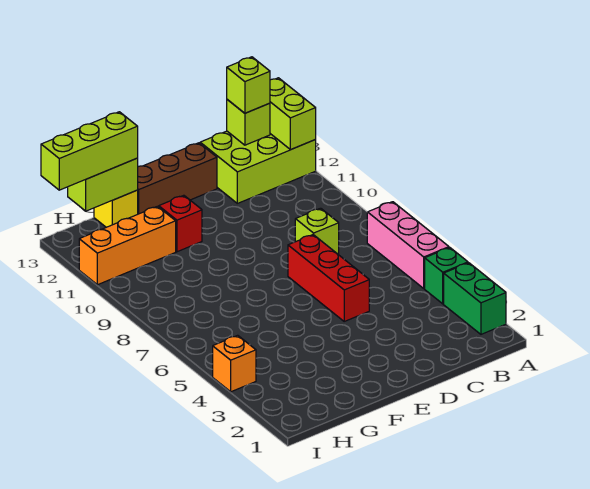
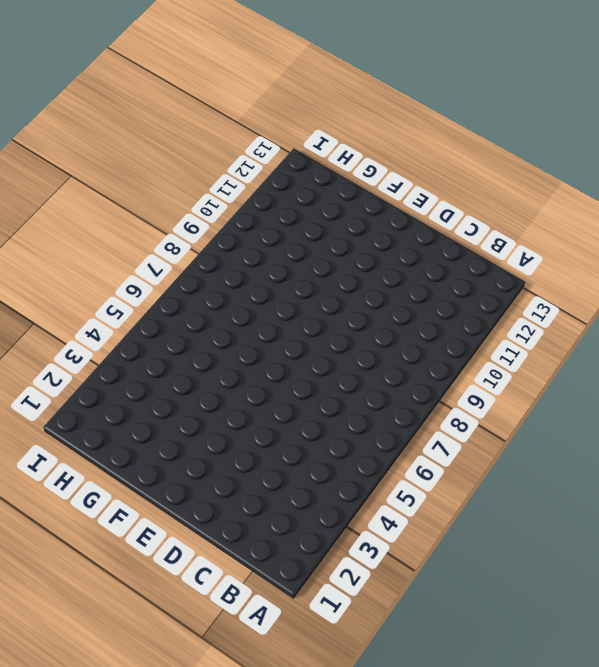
none -> green 1x2 brick [444,263,506,334]
none -> green 1x1 brick [425,248,468,304]
none -> pink 1x3 brick [367,202,449,288]

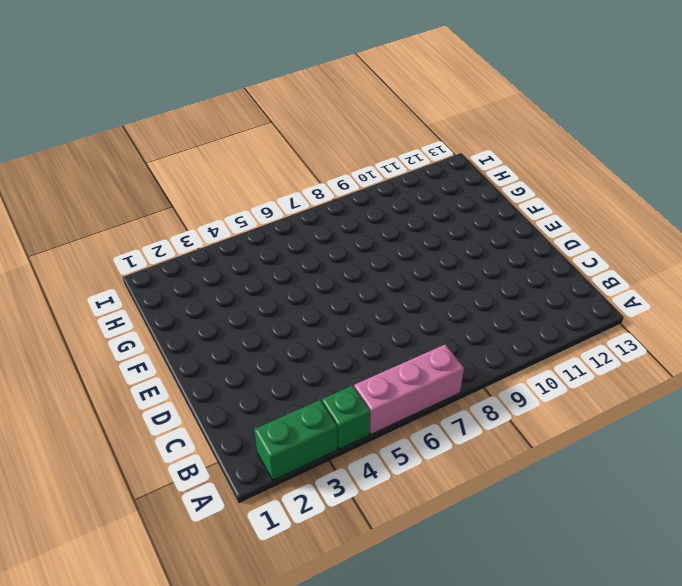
none -> lime 2x3 brick [200,131,316,203]
none -> lime 1x1 brick [295,208,339,255]
none -> red 1x3 brick [288,235,369,321]

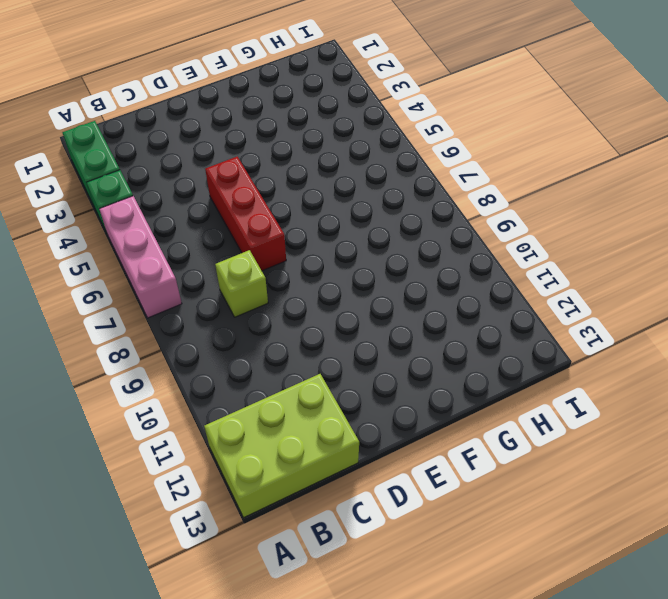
none -> brown 1x3 brick [138,143,217,214]
none -> red 1x1 brick [159,195,202,252]
none -> orange 1x3 brick [79,206,176,285]

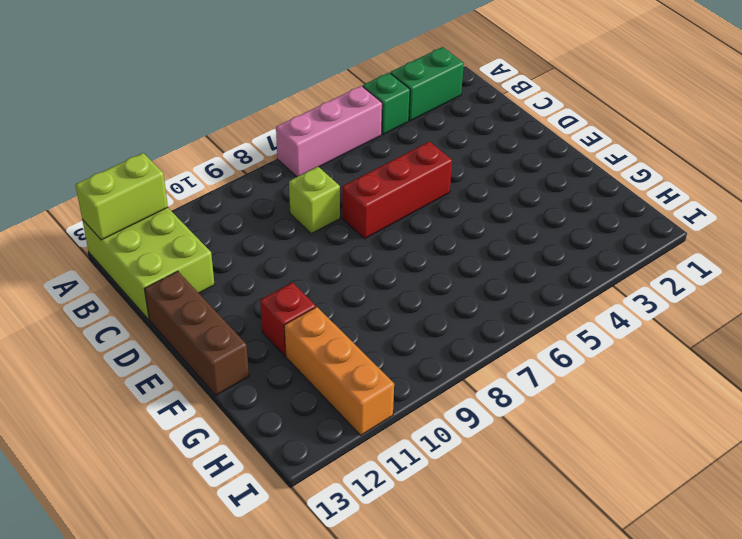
none -> yellow 1x1 brick [94,190,138,227]
none -> orange 1x1 brick [213,335,256,392]
none -> lime 1x1 brick [227,100,270,145]

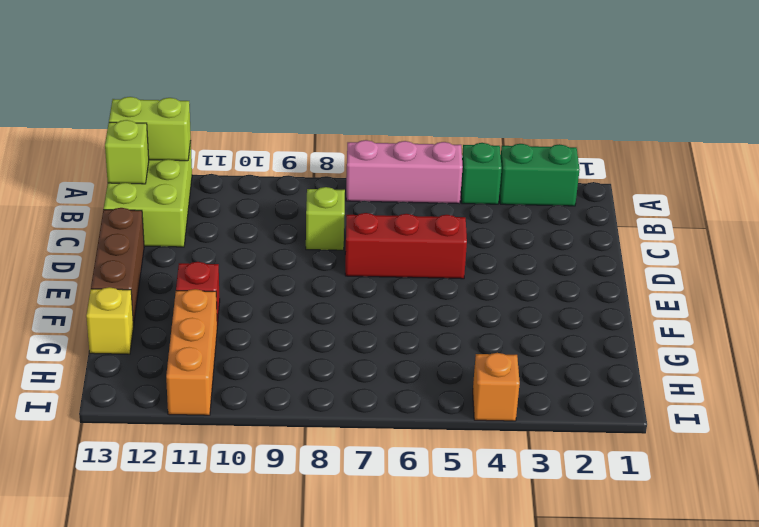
none -> lime 1x2 brick [68,158,138,211]
none -> lime 1x1 brick [227,57,270,113]
none -> lime 1x3 brick [41,112,138,190]

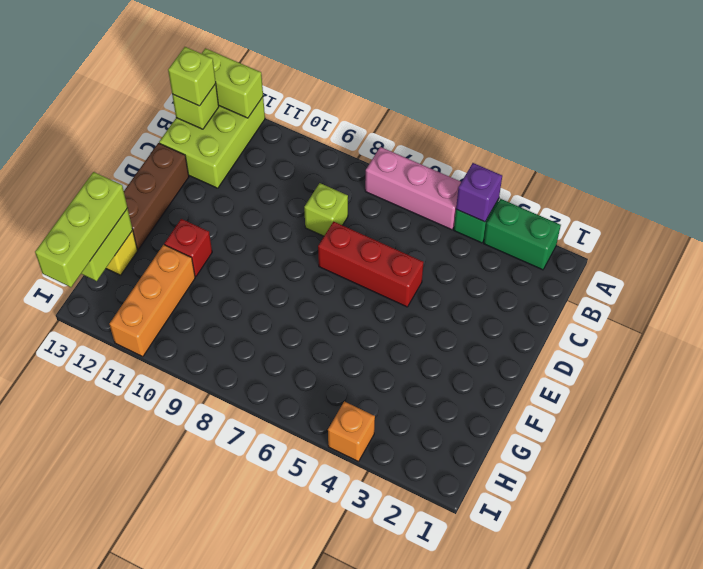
purple 1x1 brick [456,163,502,222] -> none

